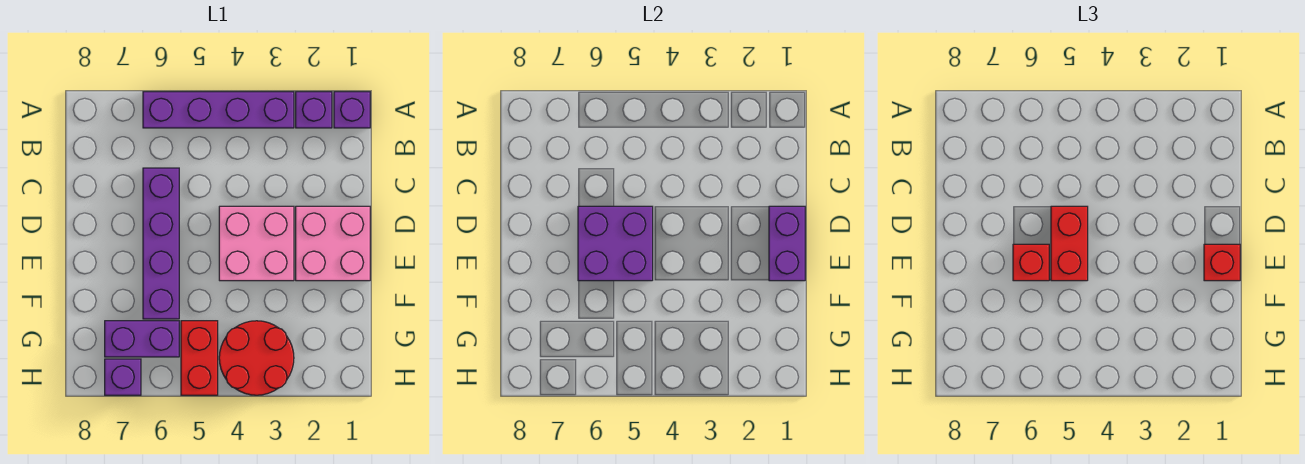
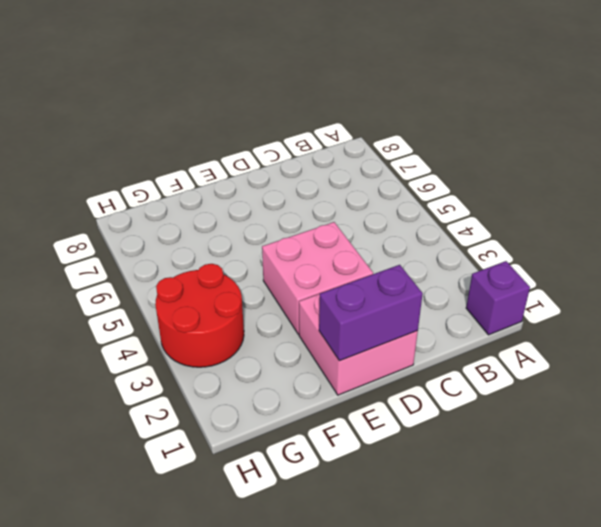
none -> purple 1x1 brick [296,92,332,128]
none -> purple 1x4 brick [143,92,294,128]
none -> purple 1x4 brick [143,168,179,319]

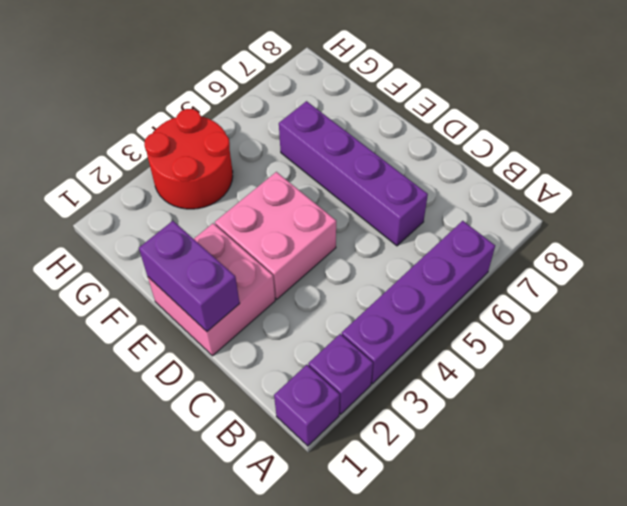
none -> red 1x2 brick [181,321,218,395]
none -> purple 1x2 brick [105,321,179,357]
none -> purple 1x1 brick [105,359,141,395]

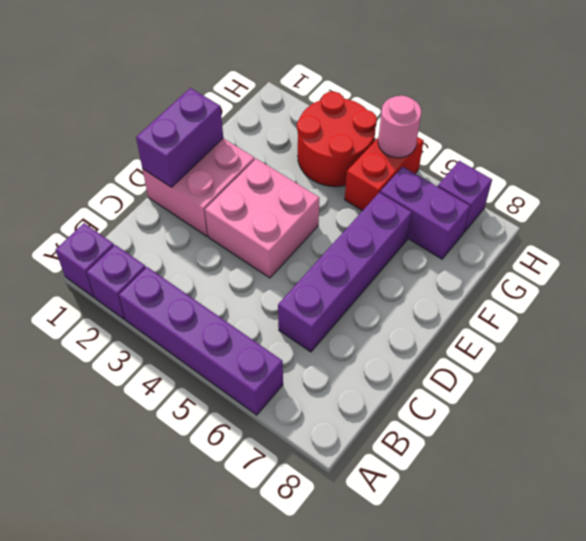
pink 1x1 round brick [378,96,421,158] -> none
none -> purple 2x2 brick [578,206,653,281]
none -> red 1x2 brick [1051,206,1088,281]
none -> red 1x1 brick [1204,244,1240,281]

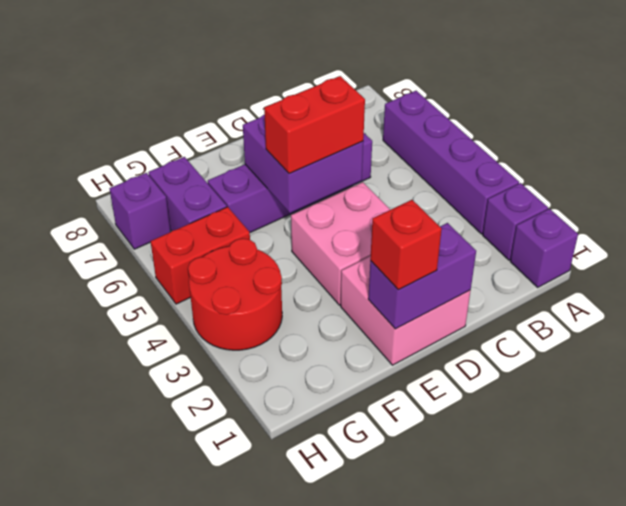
none -> red 1x1 brick [1013,244,1049,281]

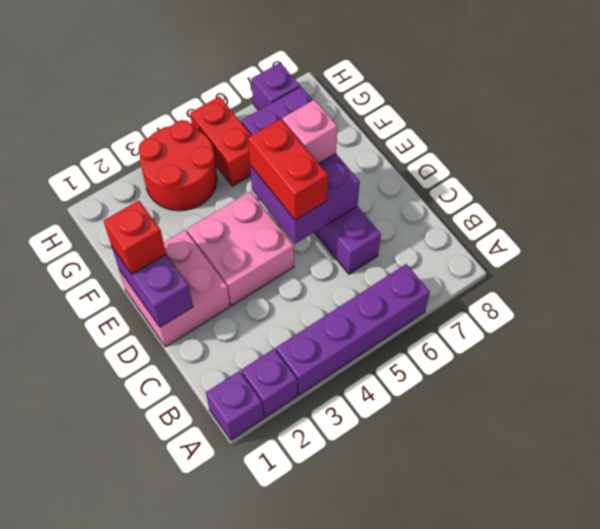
pink 1x1 brick [283,100,337,163] -> red 1x1 brick [1013,244,1049,281]

